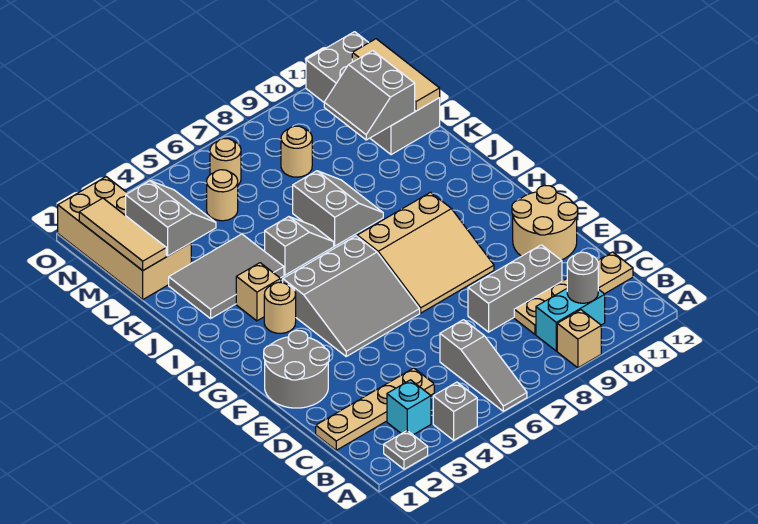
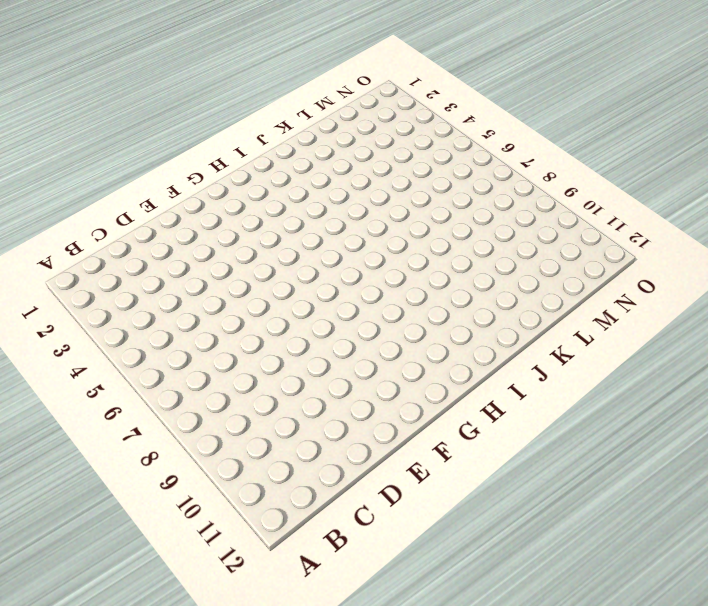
none -> grey 1x1 plate [384,431,428,469]
none -> grey 1x1 brick [433,382,477,440]
none -> grey 1x3 slope [440,320,527,411]

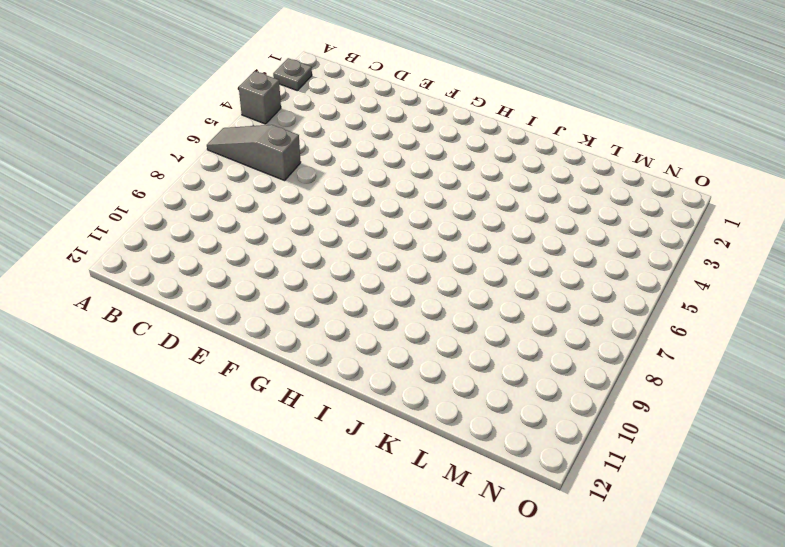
none -> tan 1x1 brick [557,310,601,368]
none -> cyan 1x1 brick [387,380,431,435]
none -> cyan 1x2 brick [536,289,605,351]

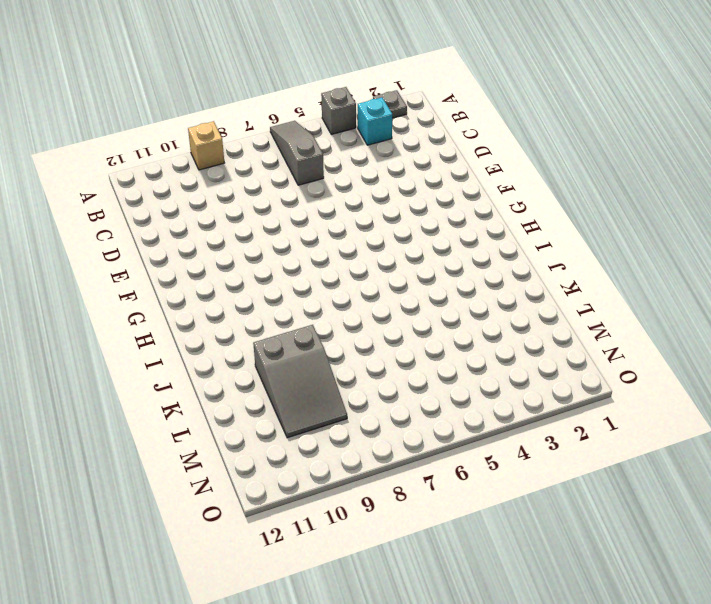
grey 2x3 slope [253,325,347,438] -> none
none -> cyan 1x2 brick [536,289,605,351]
none -> tan 1x4 plate [316,368,434,450]
none -> tan 1x4 plate [514,252,633,334]

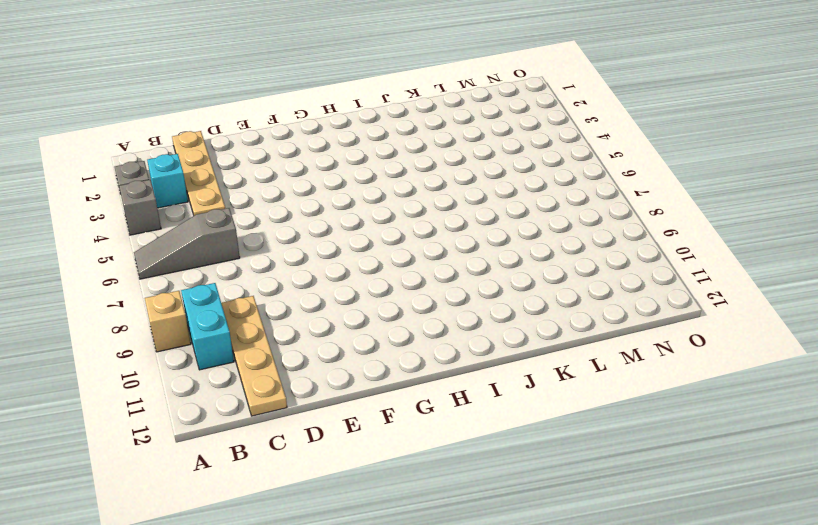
none -> grey 1x3 brick [468,245,562,332]
none -> grey 2x2 round brick [264,330,329,408]
none -> tan 2x2 round brick [512,186,578,260]

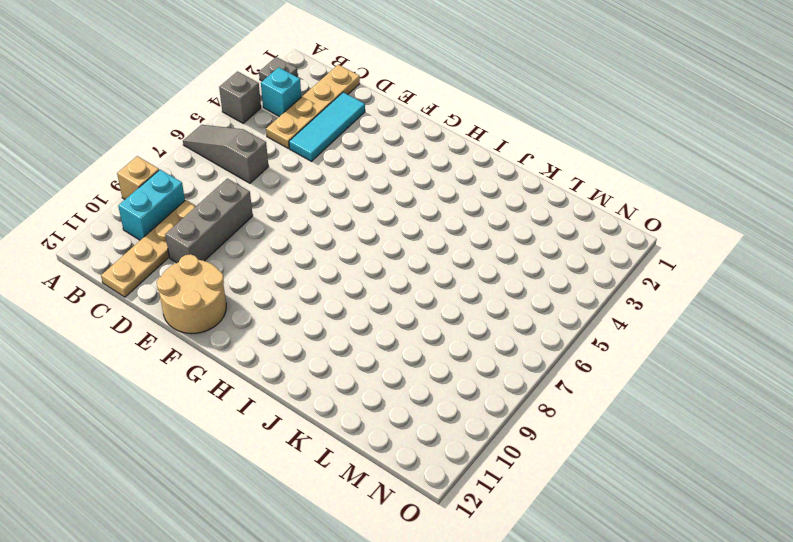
cyan 1x3 tile [289,92,365,161] -> none
none -> grey 2x2 round brick [264,330,329,408]
none -> grey 3x3 slope [283,236,420,356]
none -> tan 3x3 slope [357,192,494,313]

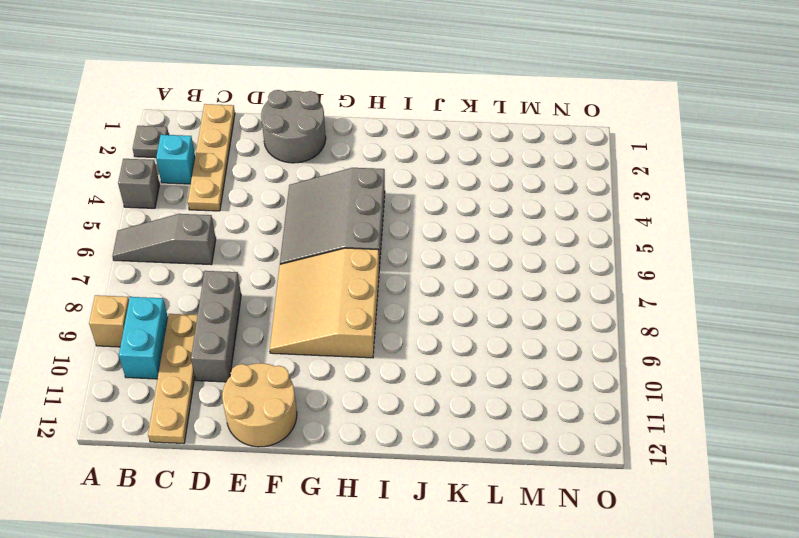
none -> tan 1x1 round brick [264,282,296,333]
none -> tan 1x1 brick [236,263,281,321]
none -> grey 2x3 tile [169,234,284,318]

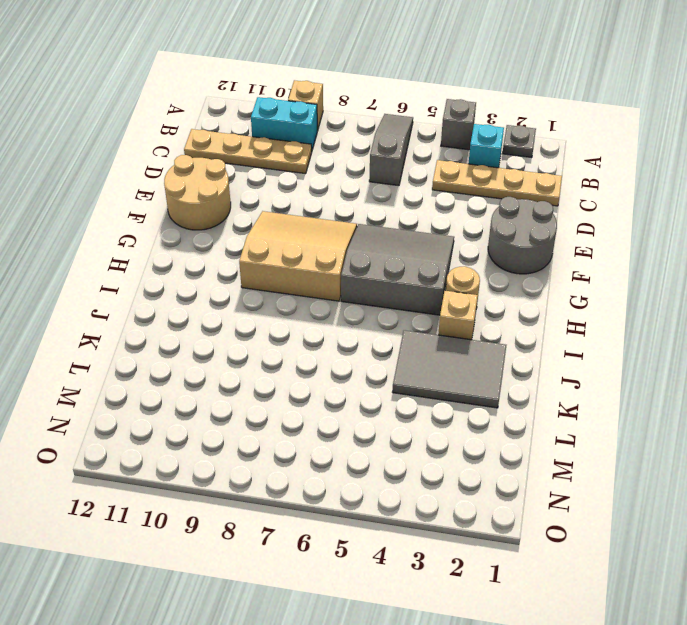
none -> grey 1x3 brick [468,245,562,332]
none -> grey 1x2 slope [265,217,334,275]
none -> grey 2x2 slope [293,171,383,246]

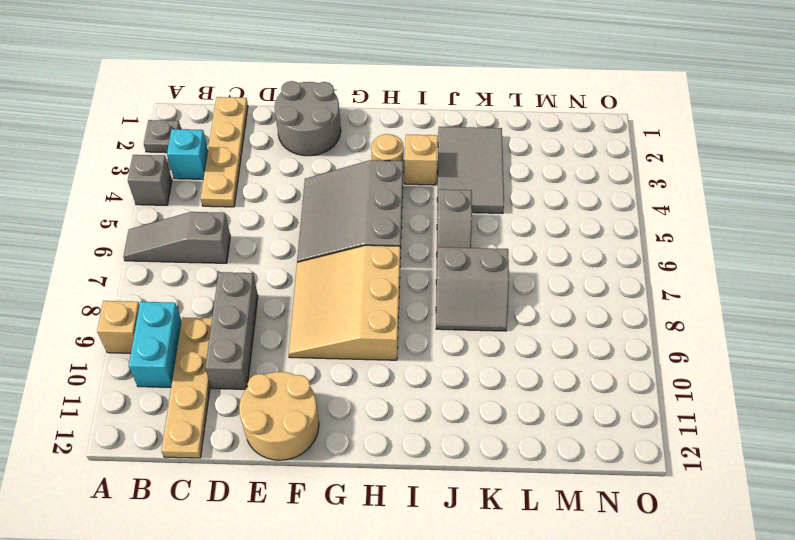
none -> tan 2x4 brick [58,177,191,299]
none -> grey 2x4 brick [306,32,440,155]
none -> tan 1x1 round brick [207,170,238,221]

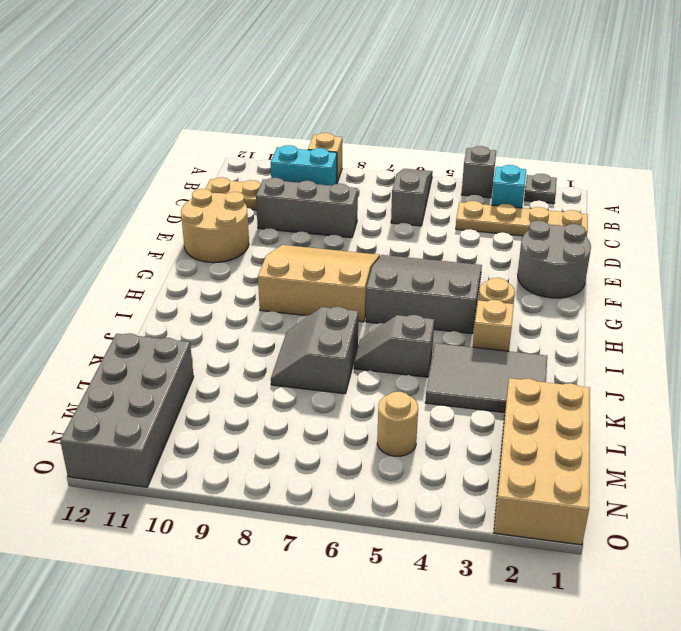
none -> tan 1x1 round brick [281,126,312,177]
none -> tan 1x1 round brick [210,139,241,185]
none -> grey 1x1 round brick [567,252,598,303]

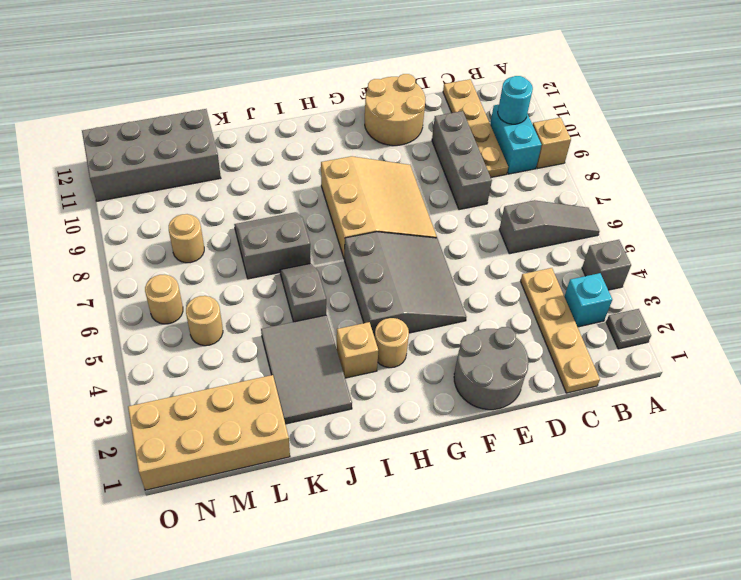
cyan 1x1 round brick [498,76,533,124] -> grey 1x1 round brick [567,252,598,303]
none -> tan 1x3 tile [79,198,166,271]
none -> grey 2x2 slope [126,181,216,256]
none -> grey 2x2 slope [324,51,415,140]

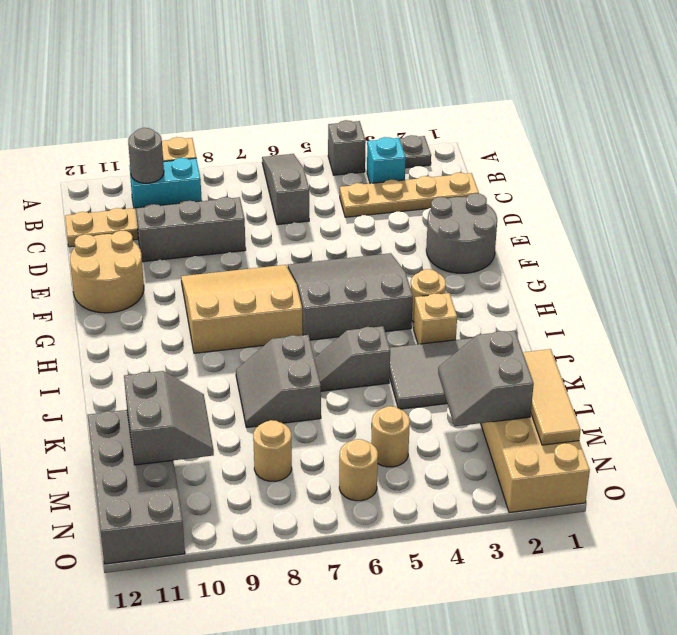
none -> tan 1x3 tile [352,39,440,111]

